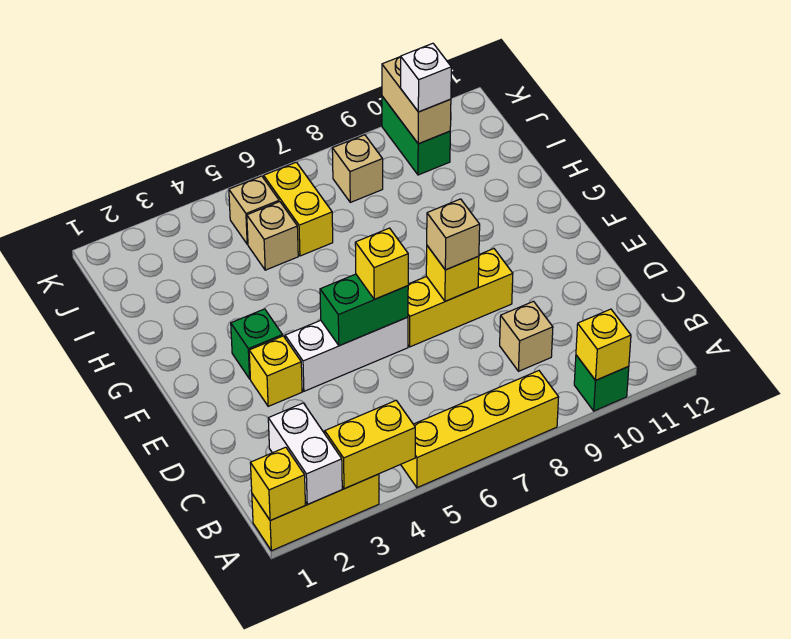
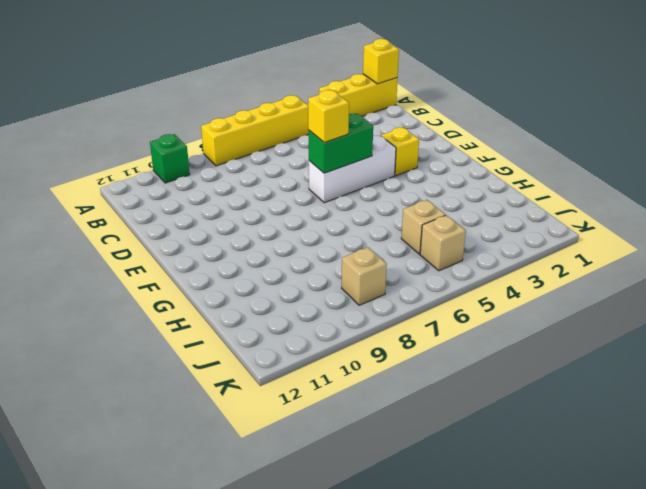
none -> tan 1x1 brick [500,301,553,371]
none -> yellow 1x3 brick [408,249,513,347]
none -> green 1x1 brick [231,309,283,379]

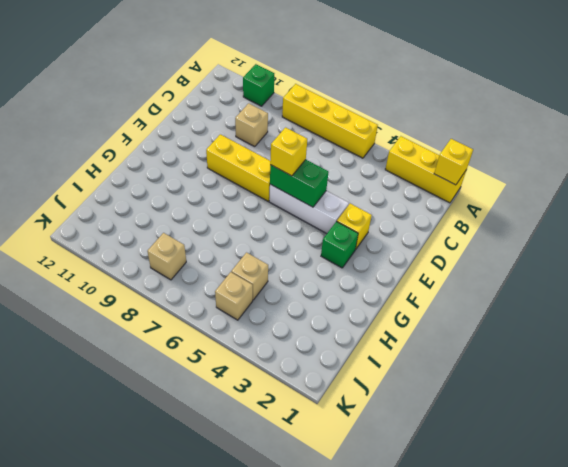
none -> yellow 1x2 brick [264,162,333,256]
none -> green 1x2 brick [382,96,450,175]
none -> white 1x2 brick [268,403,342,505]

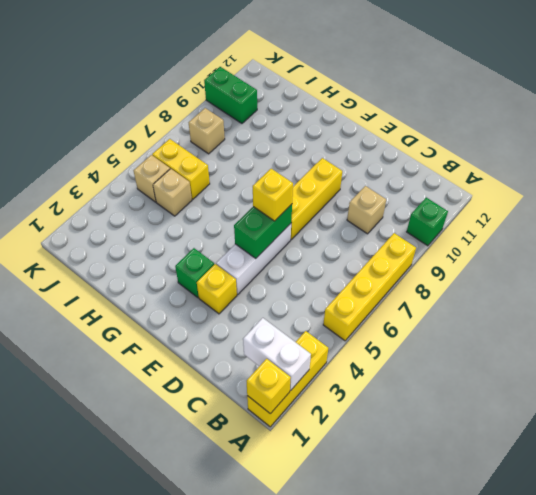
none -> yellow 1x2 brick [325,401,415,489]
none -> yellow 1x1 brick [576,309,631,380]
none -> yellow 1x1 brick [426,246,479,301]

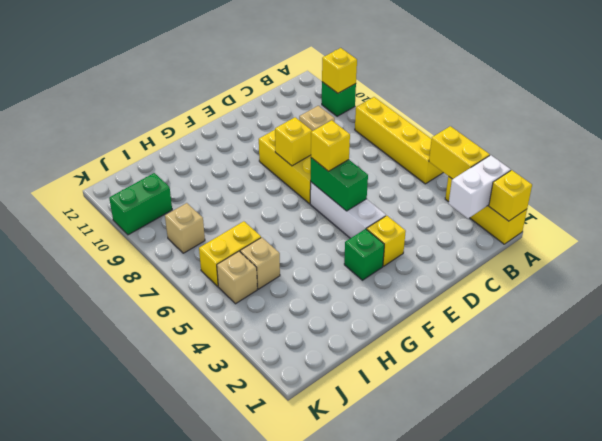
none -> tan 1x2 brick [382,57,451,144]
none -> tan 1x1 brick [427,199,480,270]
none -> white 1x1 brick [401,43,451,112]

